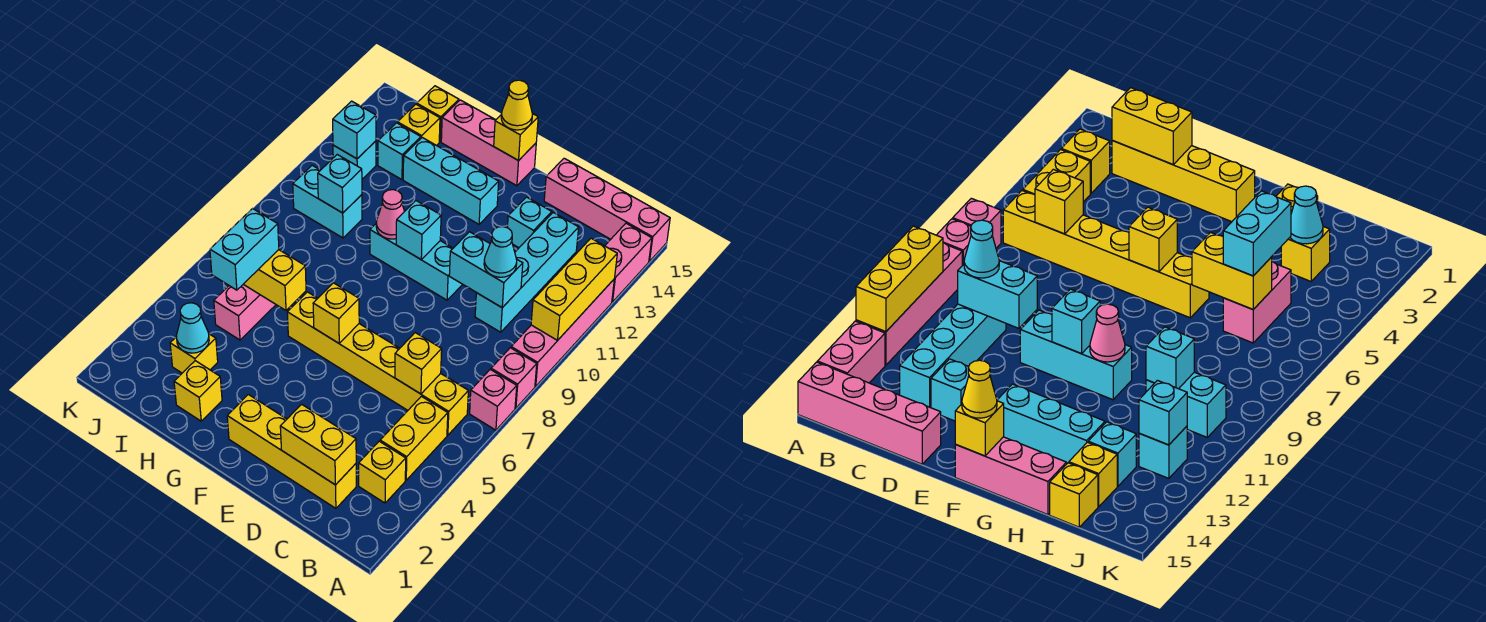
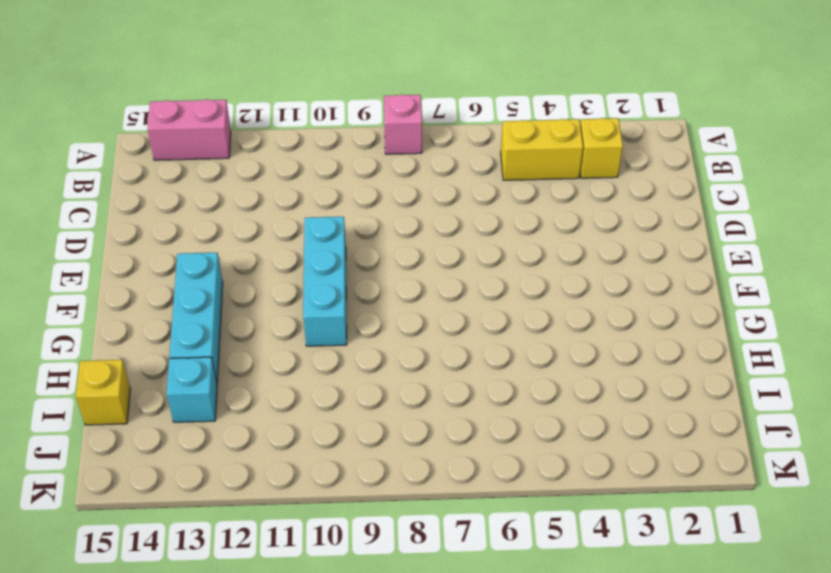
none -> pink 1x1 brick [470,369,517,430]
none -> pink 1x4 brick [511,280,614,386]
none -> pink 1x4 brick [544,158,670,261]
none -> yellow 1x6 brick [287,292,468,435]

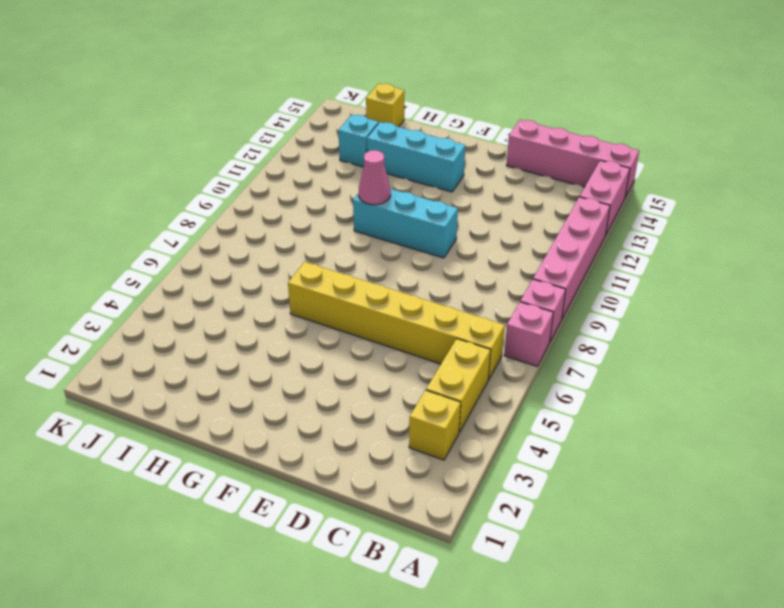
none -> yellow 1x4 brick [227,394,356,508]
none -> cyan 1x4 brick [475,212,579,332]
none -> cyan 1x1 brick [507,197,552,248]
none -> pink 1x3 brick [441,100,536,186]

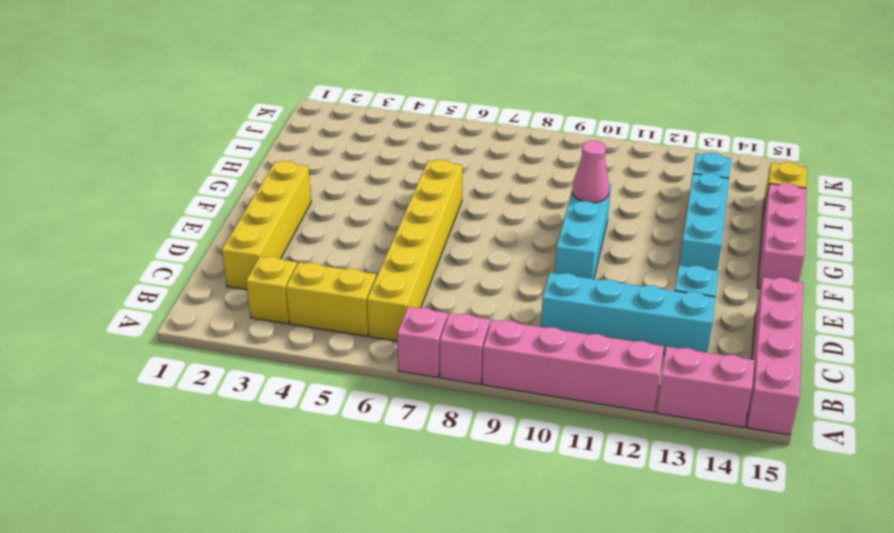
none -> yellow 1x1 brick [174,361,222,421]
none -> yellow 1x1 brick [170,334,218,373]
none -> pink 1x2 brick [214,284,276,340]
none -> cyan 1x2 brick [293,165,362,238]

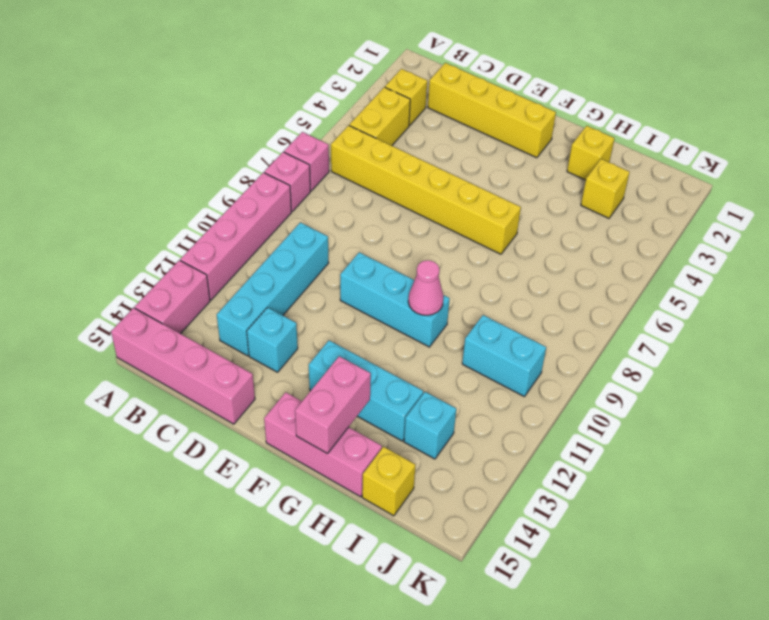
pink 1x2 brick [295,356,371,454] -> pink 1x2 brick moved to [214,284,276,340]
none -> yellow 1x1 brick [397,104,440,146]
none -> cyan 1x1 brick [333,141,376,179]
none -> yellow 1x3 brick [531,238,617,340]
none -> yellow 1x2 brick [280,404,356,485]

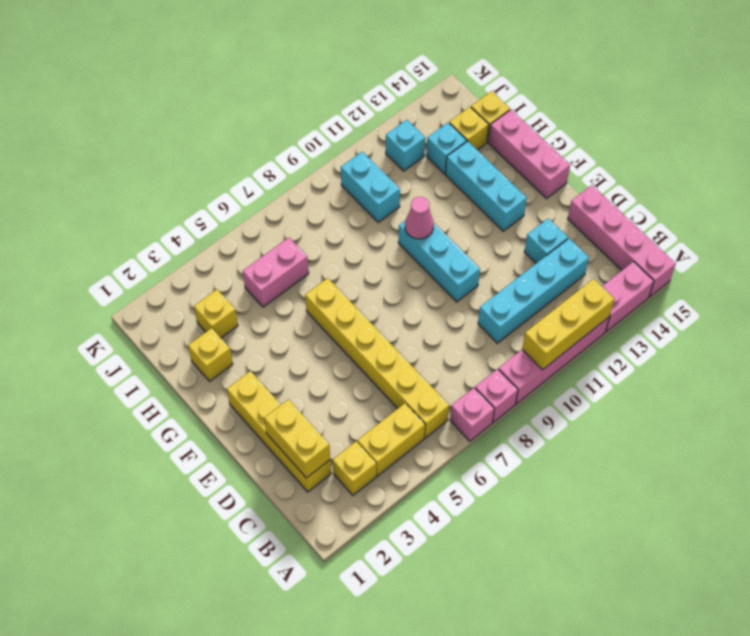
none -> yellow 1x1 brick [395,333,442,394]
none -> cyan 1x2 brick [449,232,523,308]
none -> yellow 1x1 brick [313,283,359,343]
none -> cyan 1x1 brick [396,201,441,259]

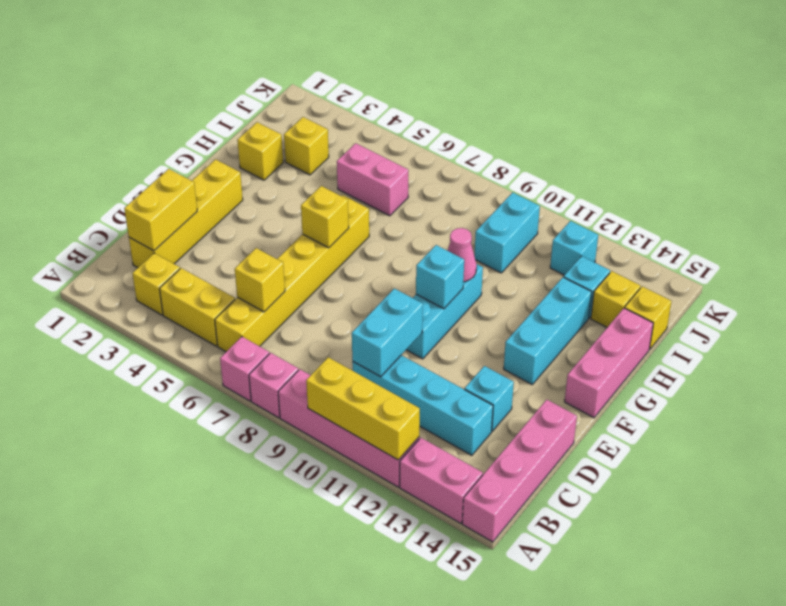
none -> yellow 1x1 brick [494,113,538,161]
none -> yellow 1x2 brick [244,250,306,310]
none -> cyan 1x1 cone [176,303,209,353]
none -> cyan 1x1 brick [318,155,362,213]

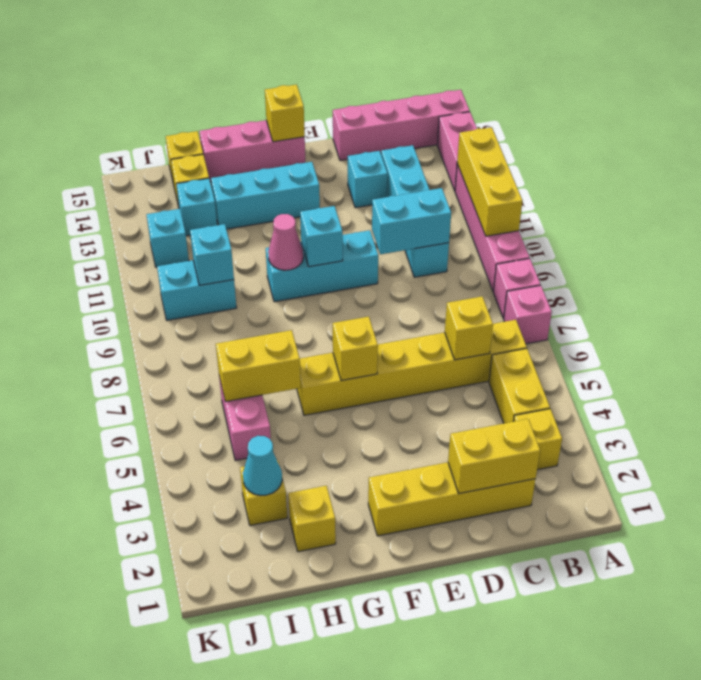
none -> cyan 1x1 brick [333,101,376,159]
none -> cyan 1x1 cone [484,227,517,277]
none -> yellow 1x1 cone [501,80,533,130]
none -> cyan 1x2 brick [210,208,279,290]

